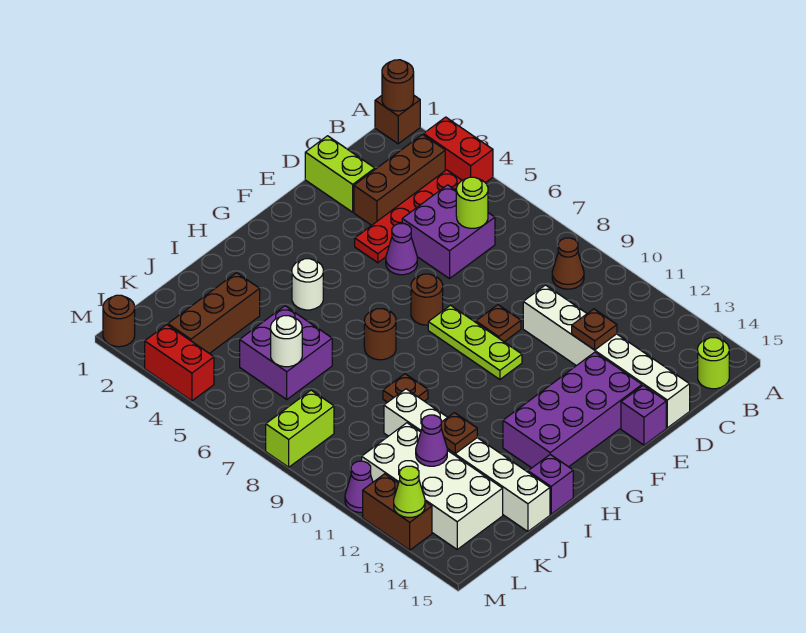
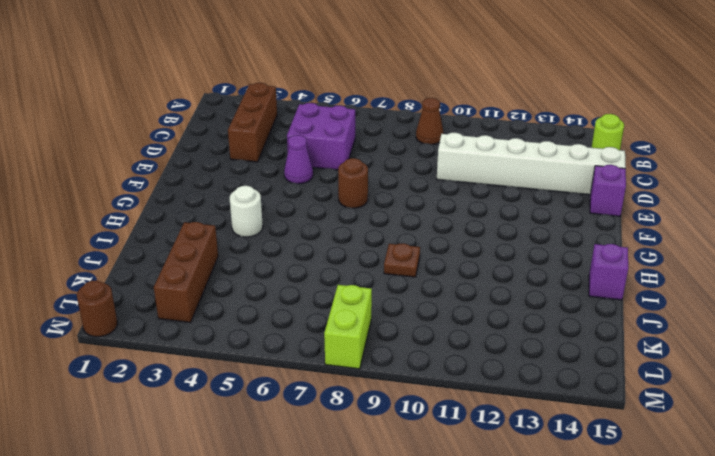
none -> brown 1x1 brick [375,96,420,144]
none -> red 1x2 brick [424,117,493,183]
none -> red 1x4 plate [355,170,462,263]
none -> lime 1x2 brick [305,136,375,212]

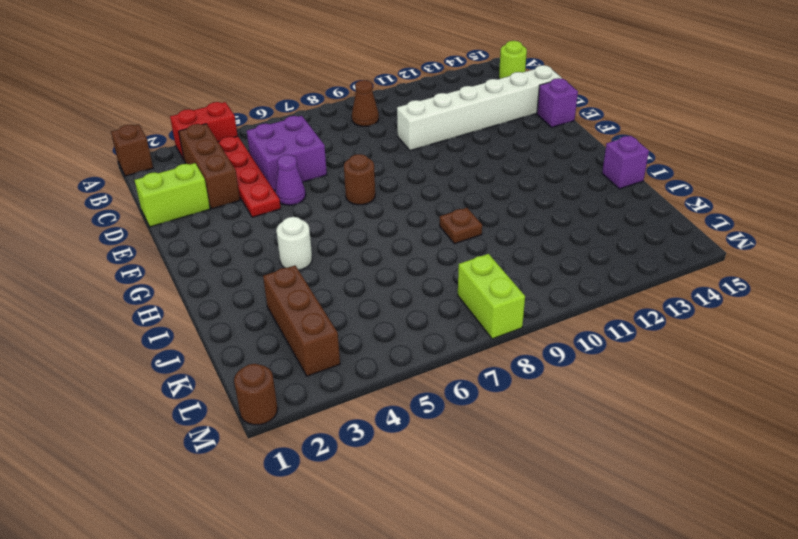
none -> brown 1x1 plate [476,305,521,342]
none -> purple 2x4 brick [503,352,642,468]
none -> lime 1x3 plate [428,305,522,379]
none -> brown 1x1 round brick [364,309,396,360]

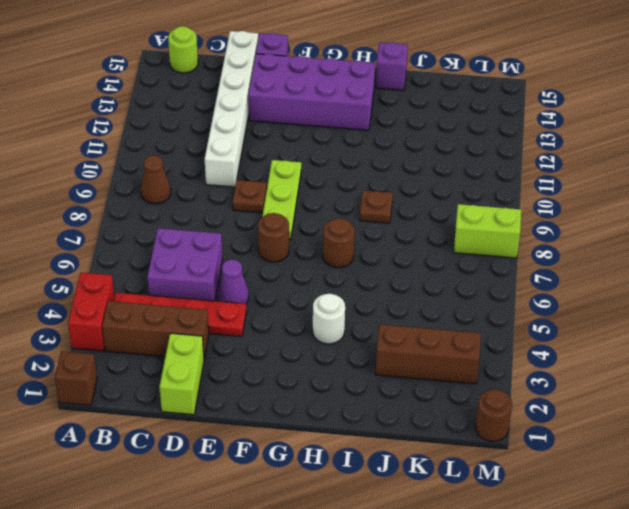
none -> purple 2x2 brick [240,306,332,399]
none -> white 1x6 brick [384,389,550,531]
none -> white 2x4 brick [362,423,503,549]
none -> red 1x2 brick [145,325,214,401]

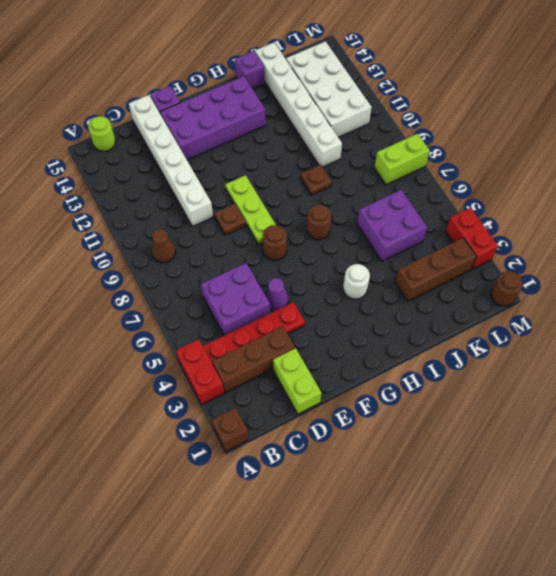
none -> purple 1x1 cone [345,461,373,512]
none -> brown 1x2 brick [363,474,432,550]
none -> brown 1x1 round brick [382,60,414,111]
none -> lime 1x1 round brick [456,177,488,228]

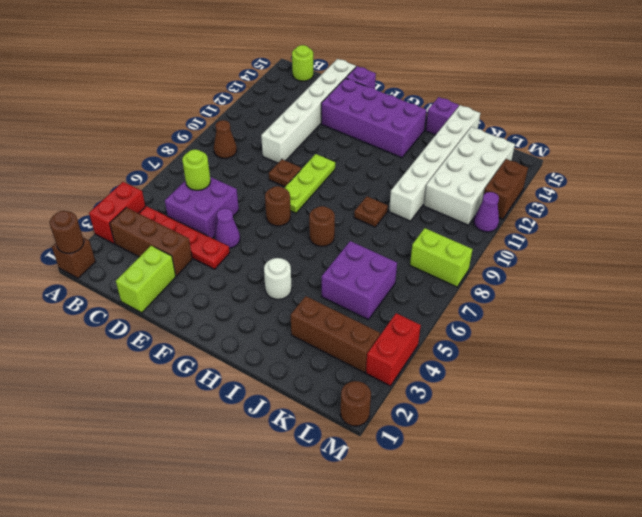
none -> brown 1x1 plate [572,309,617,350]
none -> brown 1x1 plate [441,413,477,453]
none -> white 1x1 round brick [271,316,302,367]
none -> purple 1x1 cone [416,415,447,466]

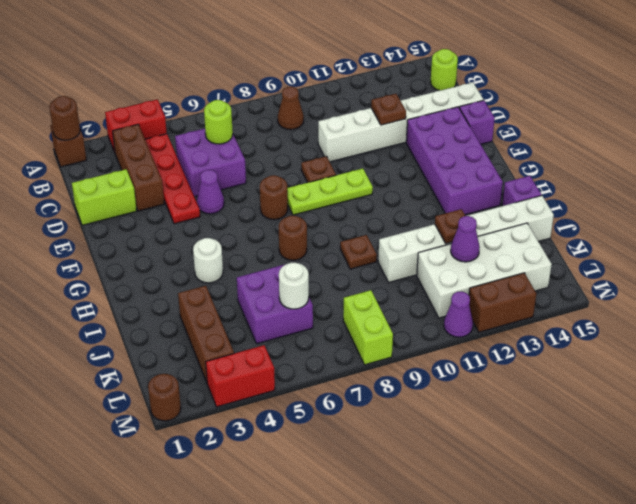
none -> lime 1x1 cone [394,466,425,517]

